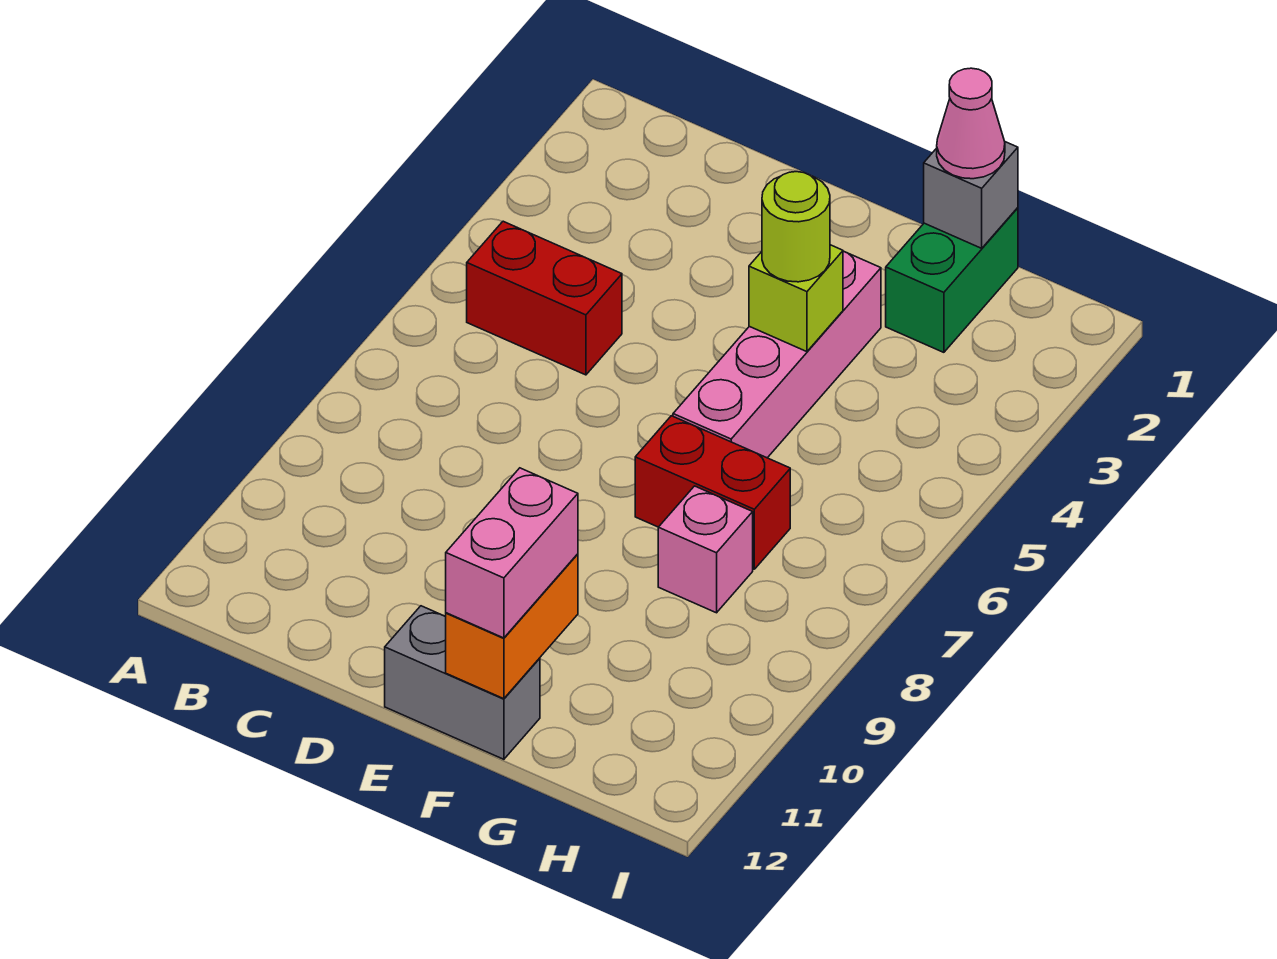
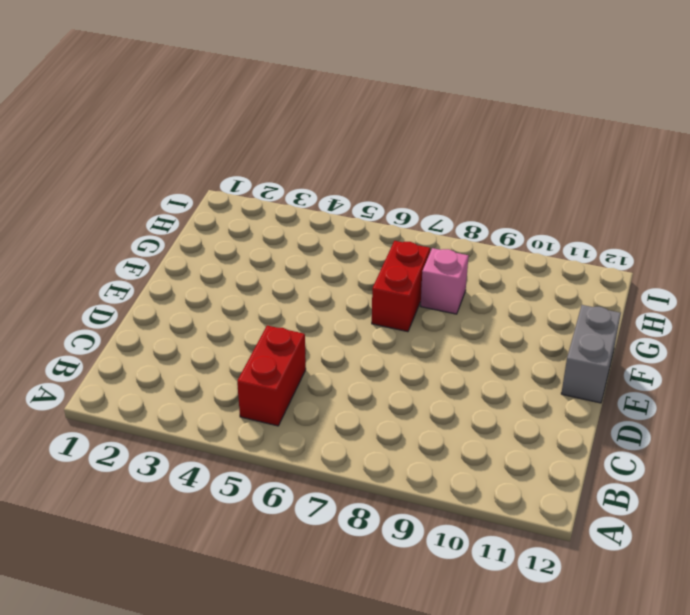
none -> pink 1x4 brick [673,251,881,458]
none -> green 1x2 brick [886,208,1018,352]
none -> lime 1x1 brick [749,245,843,352]

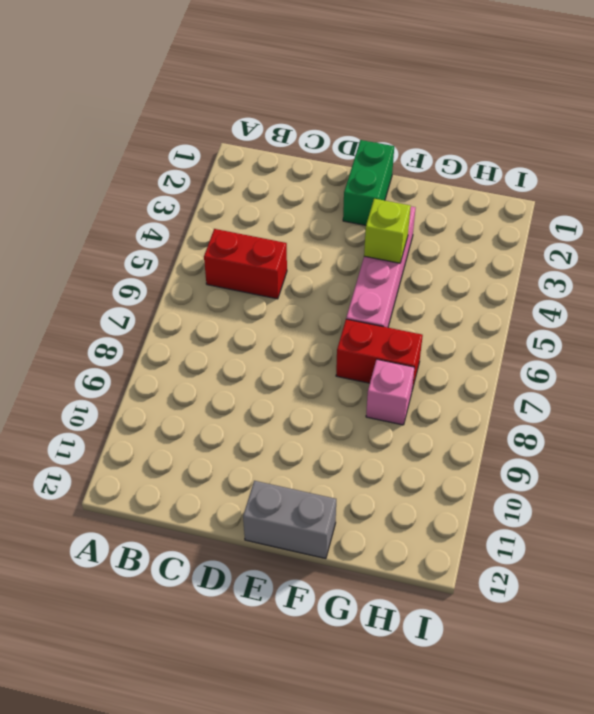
green 1x2 brick [343,140,394,225] -> green 1x2 brick moved to [886,208,1018,352]
none -> orange 1x2 brick [446,554,578,699]
none -> grey 1x1 brick [924,142,1018,248]
none -> lime 1x1 round brick [762,172,830,282]

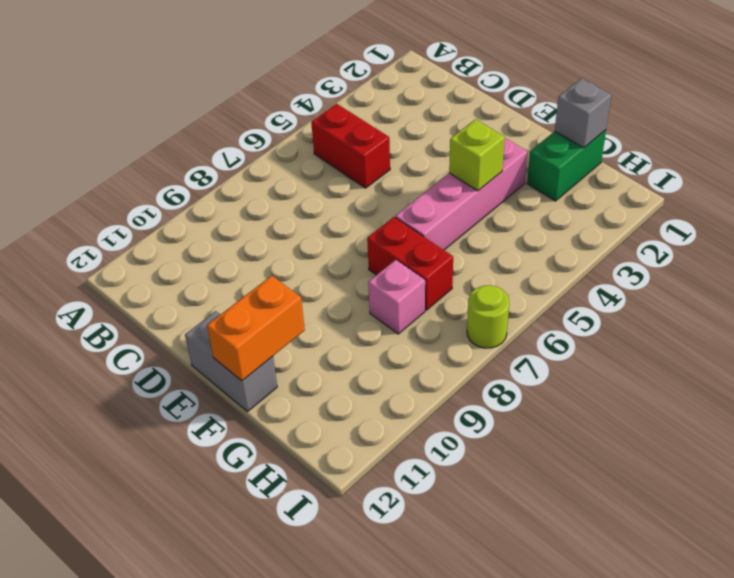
lime 1x1 round brick [467,285,509,348] -> lime 1x1 round brick moved to [762,172,830,282]
none -> pink 1x2 brick [446,468,578,638]
none -> pink 1x1 cone [937,68,1005,179]

